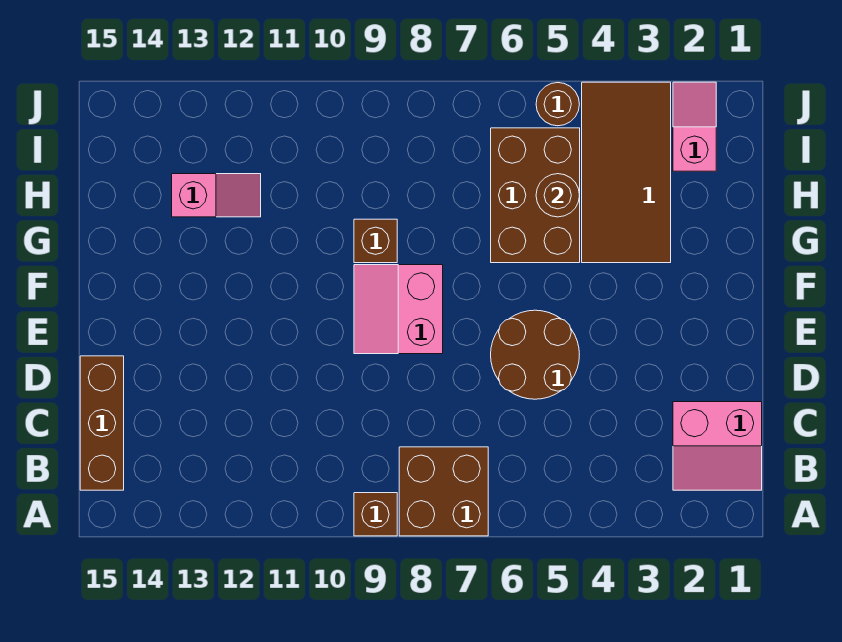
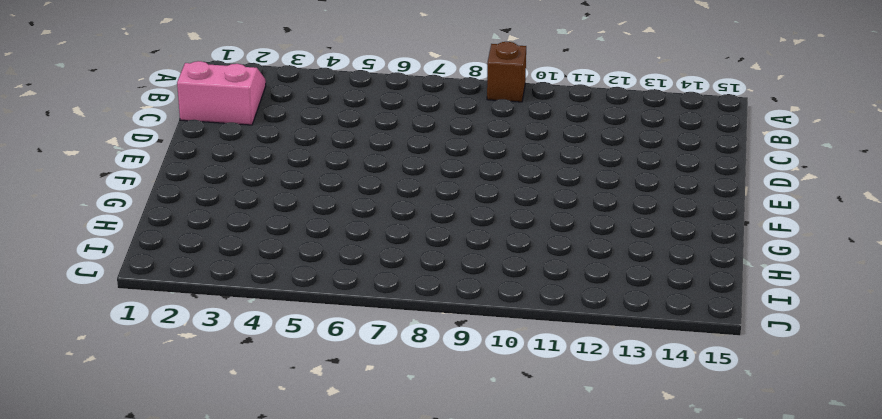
none -> brown 2x2 brick [399,447,488,536]
none -> brown 1x3 brick [80,356,124,490]
none -> brown 2x2 round brick [491,310,579,399]

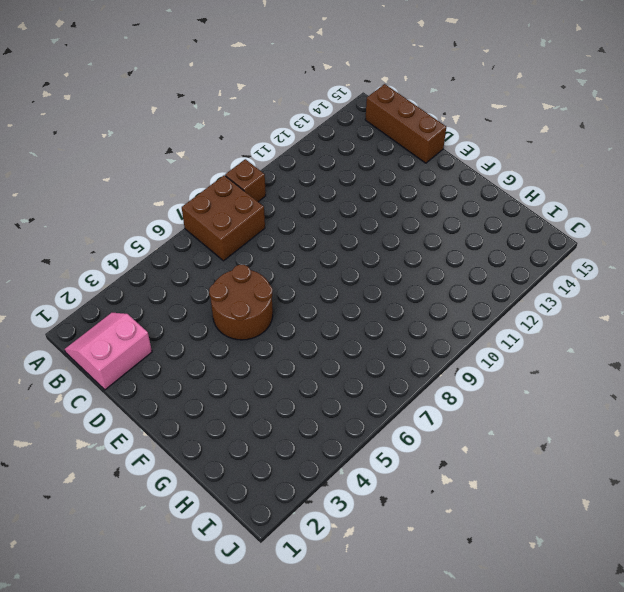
none -> pink 2x2 slope [354,265,443,354]
none -> brown 2x4 tile [582,82,671,263]
none -> brown 2x3 brick [491,128,580,263]

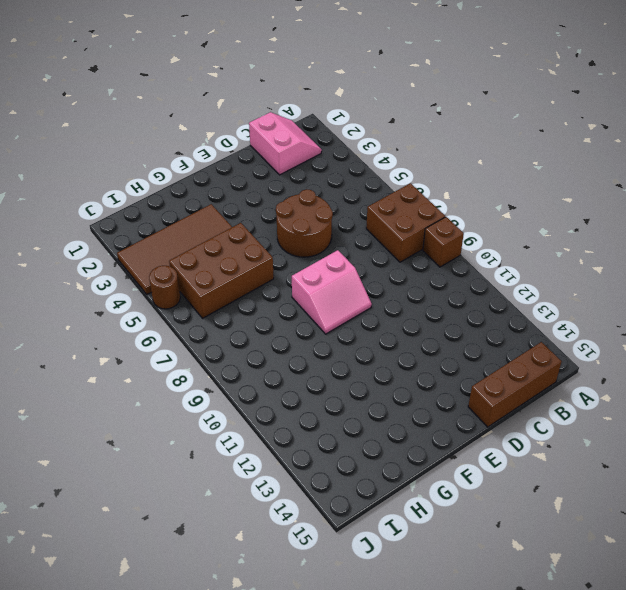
none -> brown 1x1 brick [354,219,397,263]
none -> pink 1x2 slope [172,174,261,217]
none -> pink 1x2 slope [673,82,716,171]

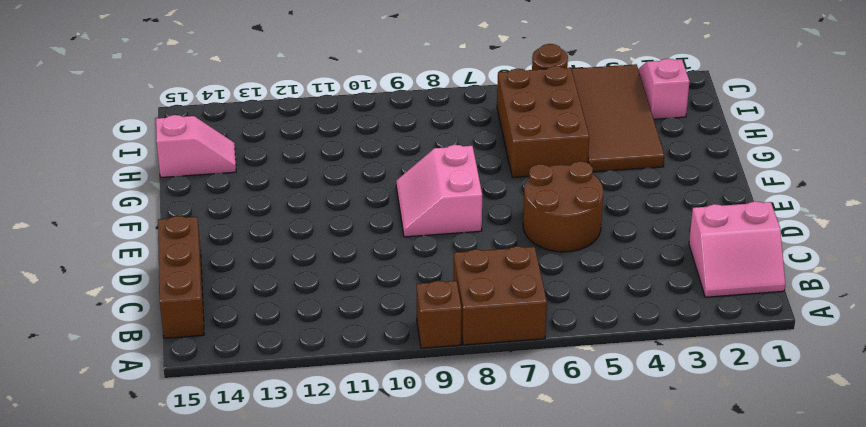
pink 1x2 slope [156,115,236,177] -> pink 1x2 slope moved to [172,174,261,217]
none -> brown 1x1 brick [354,219,397,263]
none -> brown 1x1 round brick [536,174,579,217]

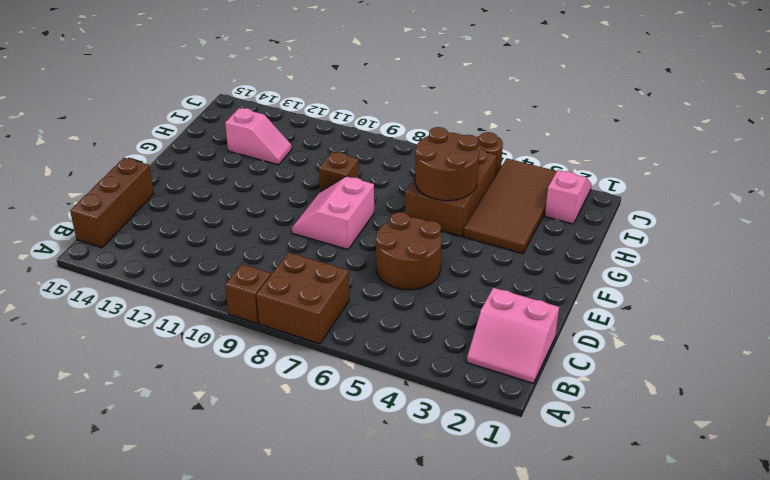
brown 2x2 round brick [415,127,479,201] -> brown 1x1 round brick [536,174,579,217]

